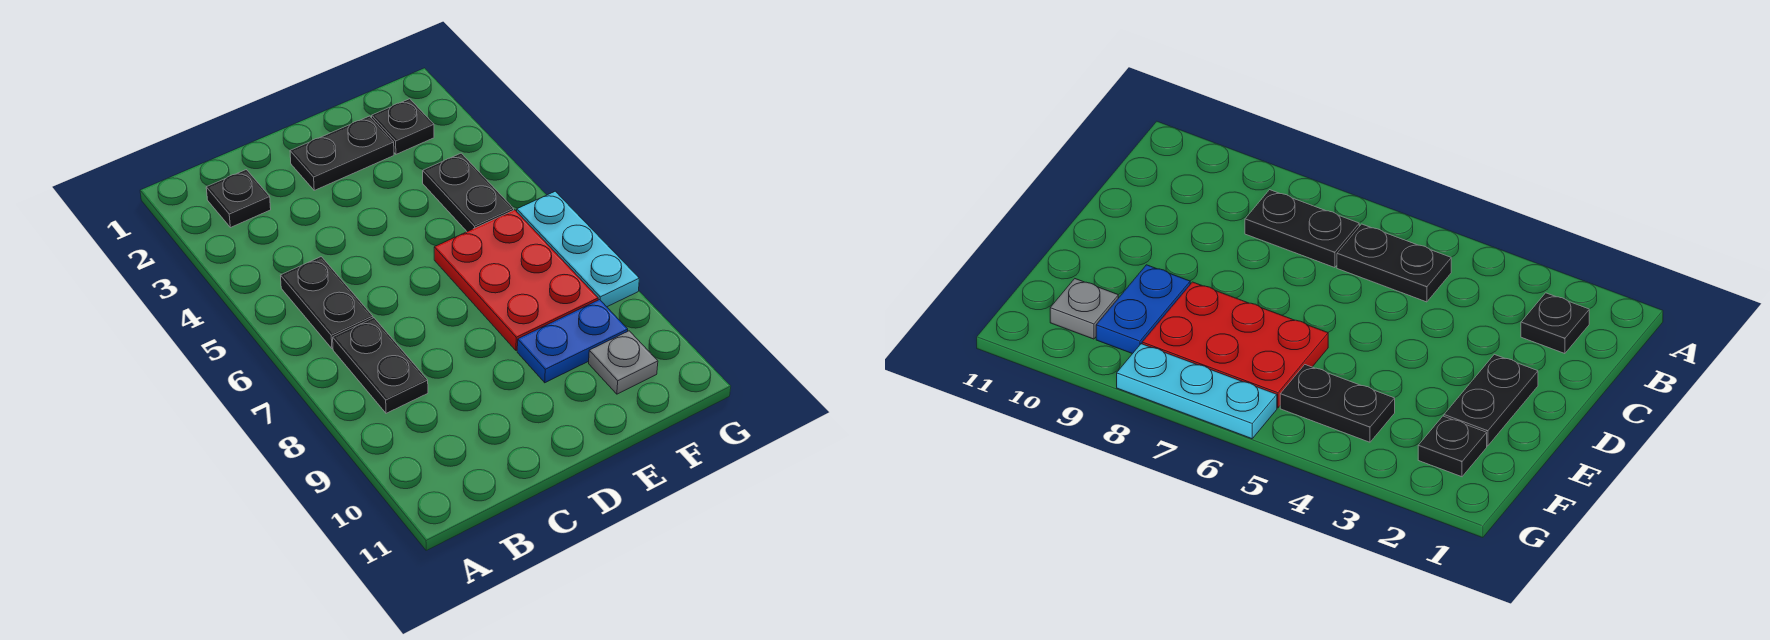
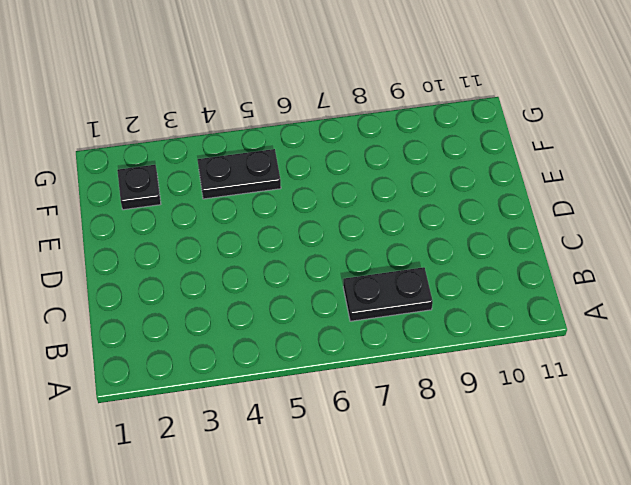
none -> black 1x1 plate [206,170,271,228]
none -> black 1x2 plate [280,257,373,349]

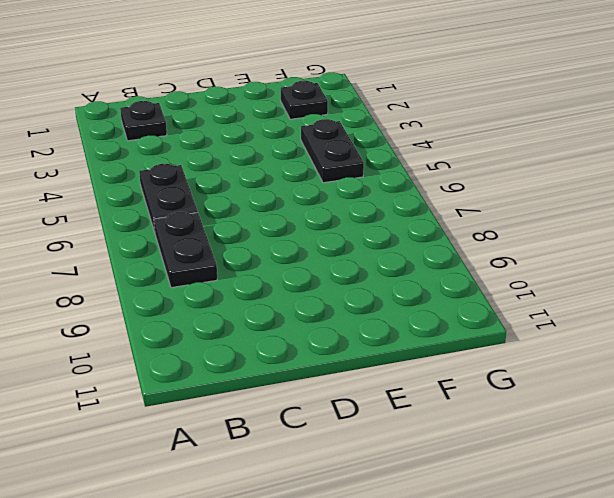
none -> black 1x2 plate [290,116,394,190]
none -> red 2x3 plate [434,210,598,351]

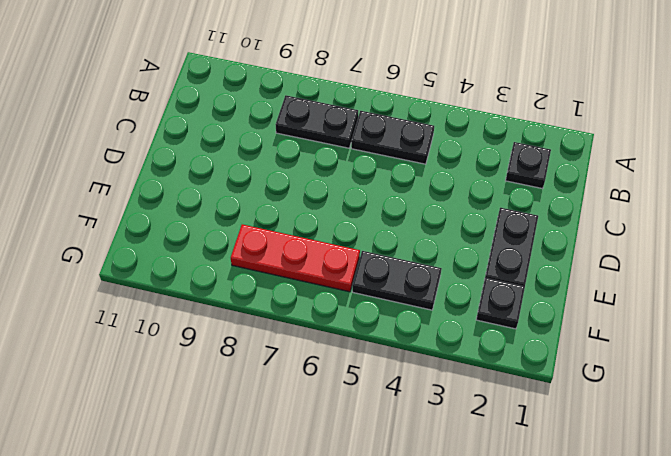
red 1x3 plate [231,224,360,292] -> red 2x3 plate [434,210,598,351]
none -> blue 1x2 plate [517,300,628,383]
none -> grey 1x1 plate [589,331,658,394]

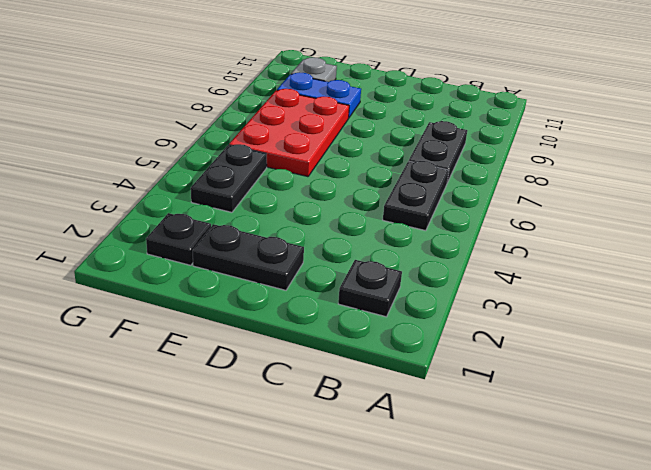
none -> cyan 1x3 plate [517,191,639,307]

